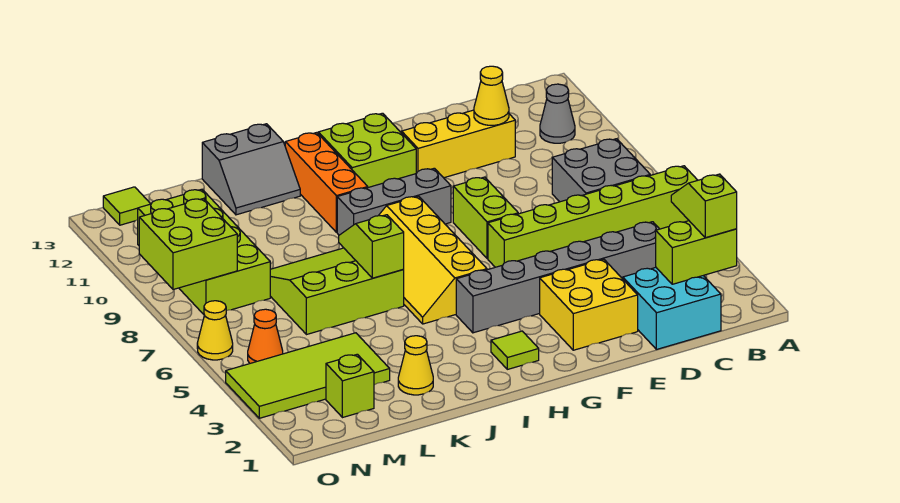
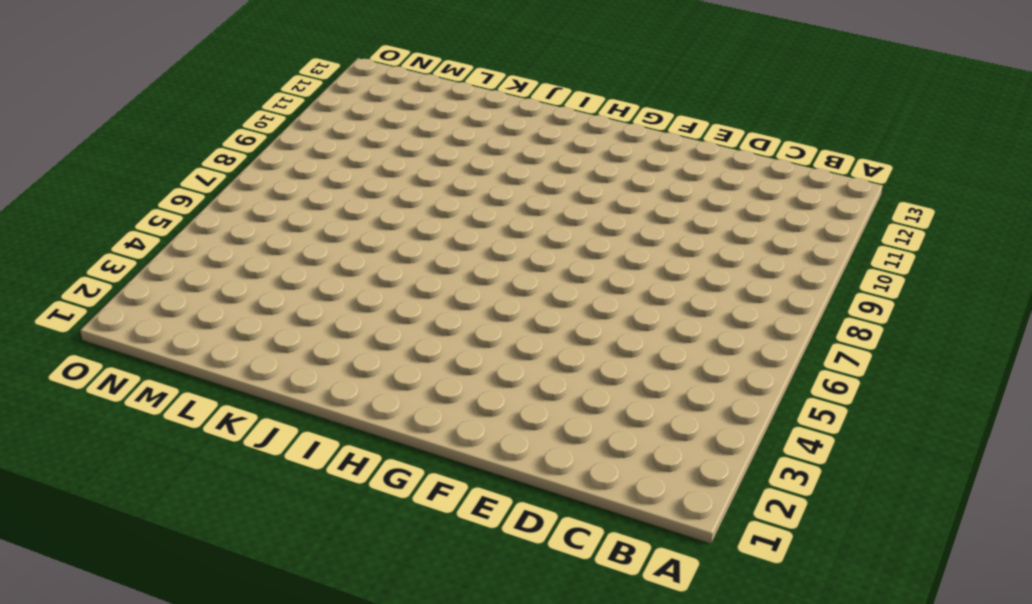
none -> lime 1x6 brick [488,166,698,267]
none -> grey 2x2 brick [552,139,650,202]
none -> grey 1x1 cone [540,84,575,143]

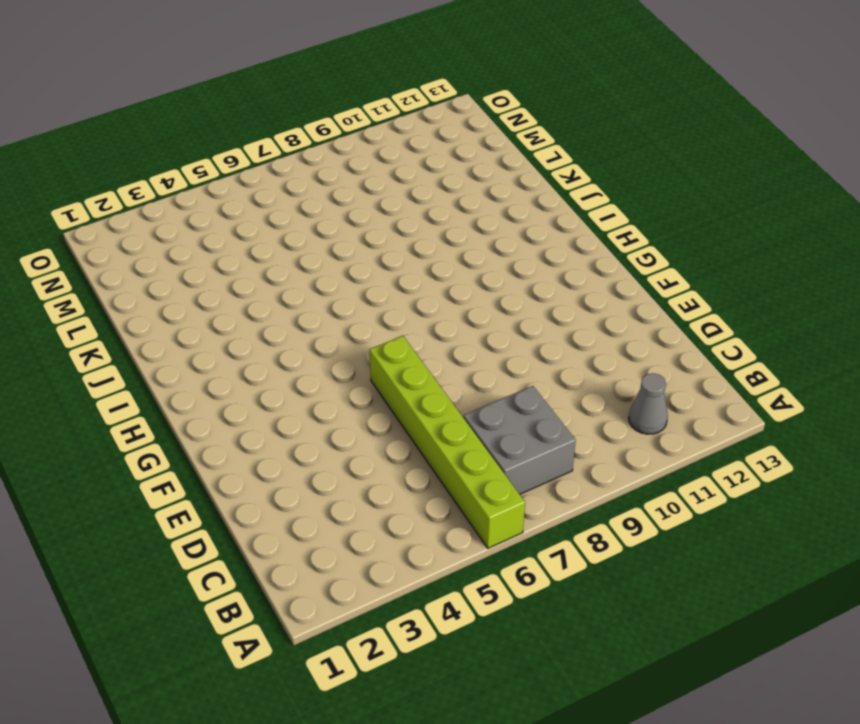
none -> cyan 2x2 brick [623,268,721,349]
none -> grey 1x6 brick [456,222,659,333]
none -> yellow 1x3 brick [402,110,515,178]

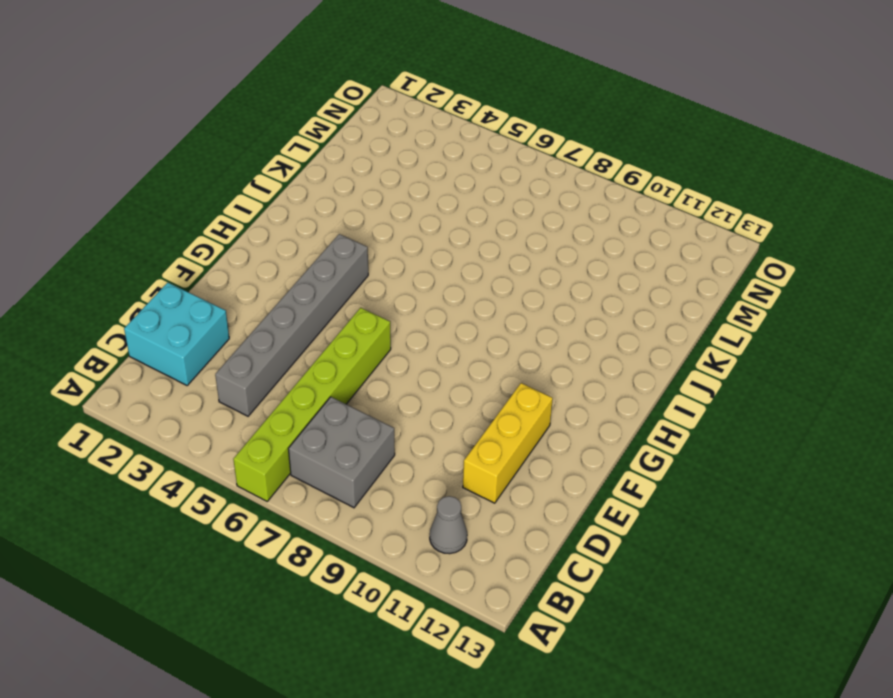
none -> yellow 2x2 brick [540,259,638,350]
none -> lime 1x2 brick [453,177,518,259]
none -> grey 1x3 brick [337,168,451,235]

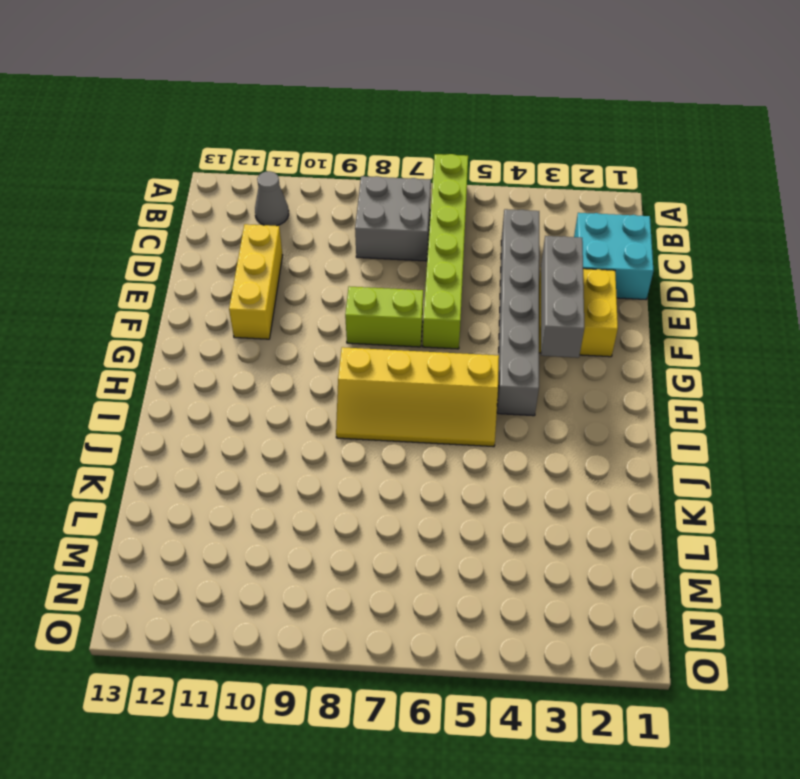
grey 1x3 brick [541,236,585,358] -> grey 1x3 brick moved to [337,168,451,235]
none -> lime 2x2 brick [318,113,416,187]
none -> lime 1x1 tile [491,331,539,369]
none -> orange 1x3 brick [285,133,368,232]

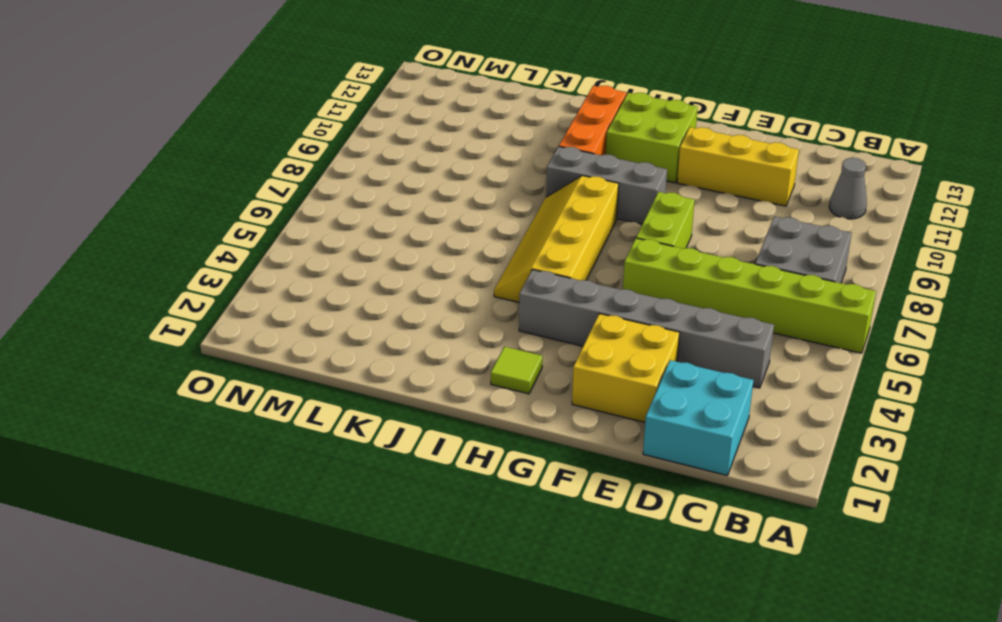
none -> lime 3x3 slope [270,248,404,335]
none -> grey 2x2 slope [202,124,300,215]
none -> yellow 1x1 cone [398,336,433,395]

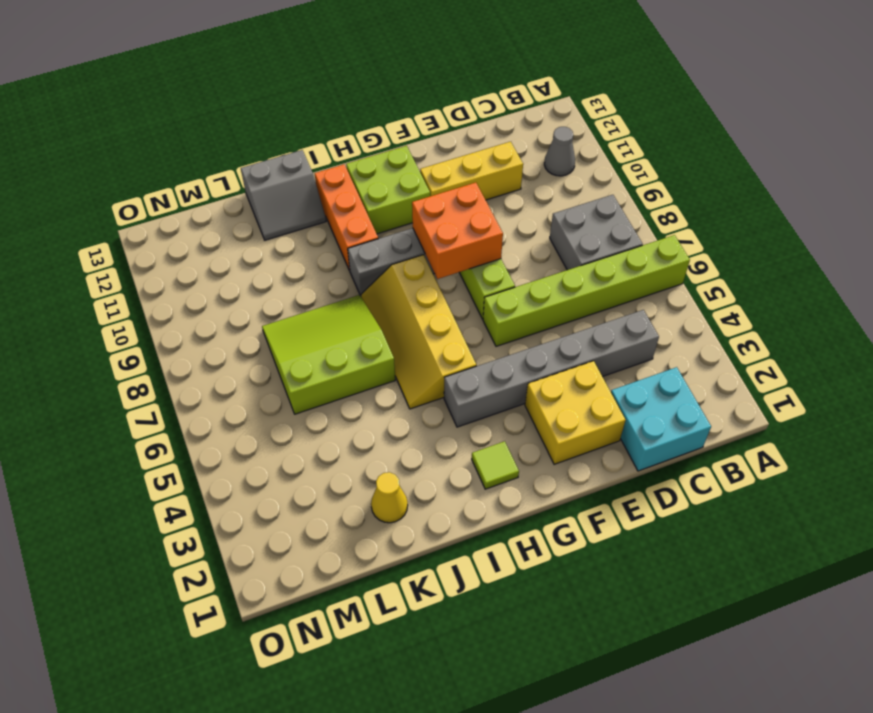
orange 2x2 brick [412,182,503,279] -> none
none -> lime 2x4 tile [226,333,390,418]
none -> lime 1x1 brick [326,354,374,418]
none -> lime 2x4 brick [138,189,270,314]

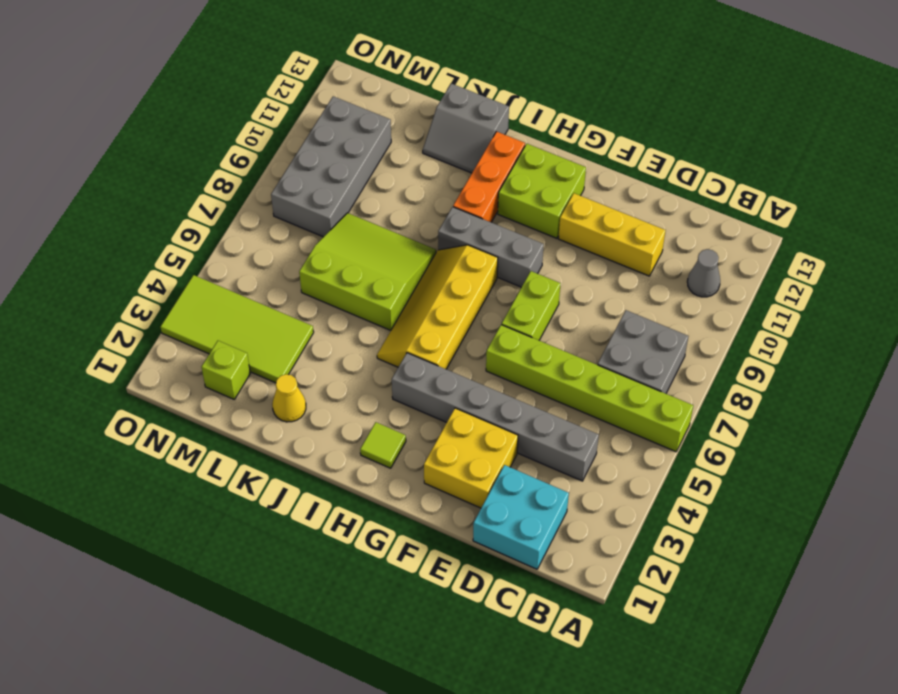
grey 2x4 brick [271,96,391,237] -> lime 2x4 brick [138,189,270,314]
none -> orange 1x1 cone [248,309,283,363]
none -> lime 1x1 tile [103,187,150,225]
none -> yellow 1x1 cone [197,301,233,360]

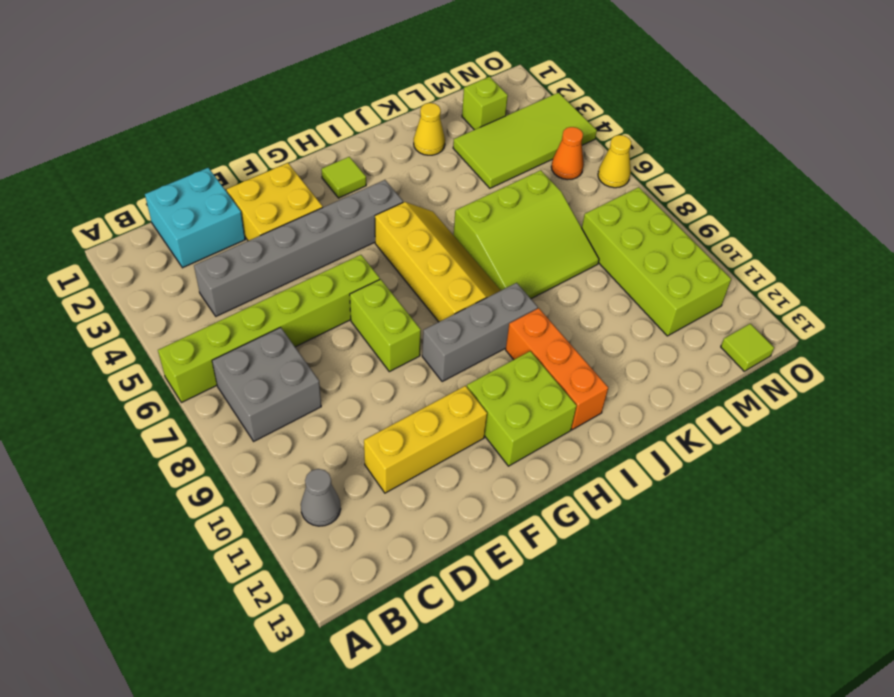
none -> grey 2x2 slope [202,124,300,215]
none -> lime 1x2 brick [656,221,737,284]
none -> yellow 1x1 cone [474,66,509,125]

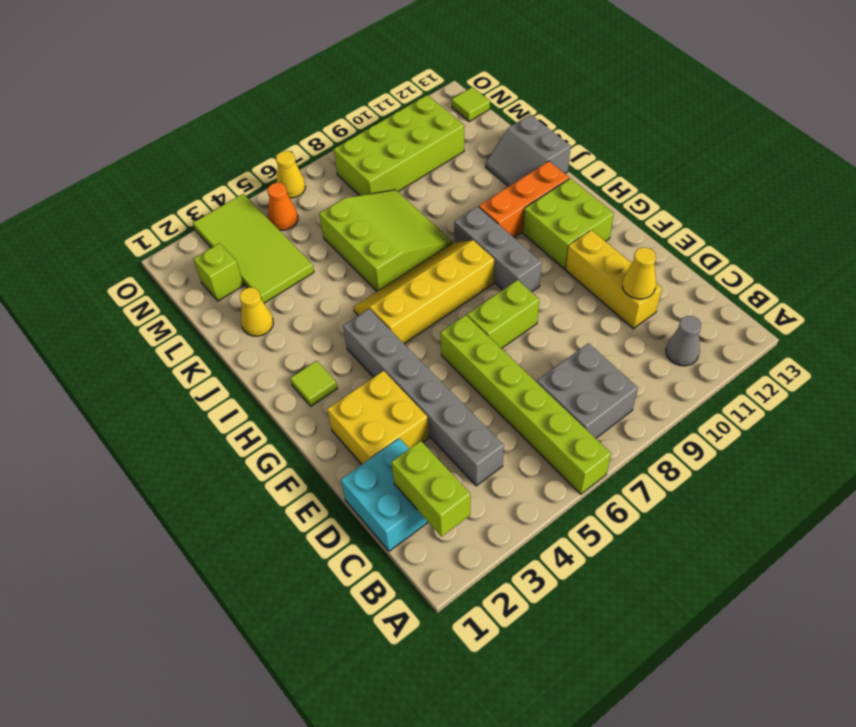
none -> lime 1x2 slope [339,215,404,278]
none -> lime 2x2 brick [139,198,237,290]
none -> lime 1x2 slope [671,174,737,238]

